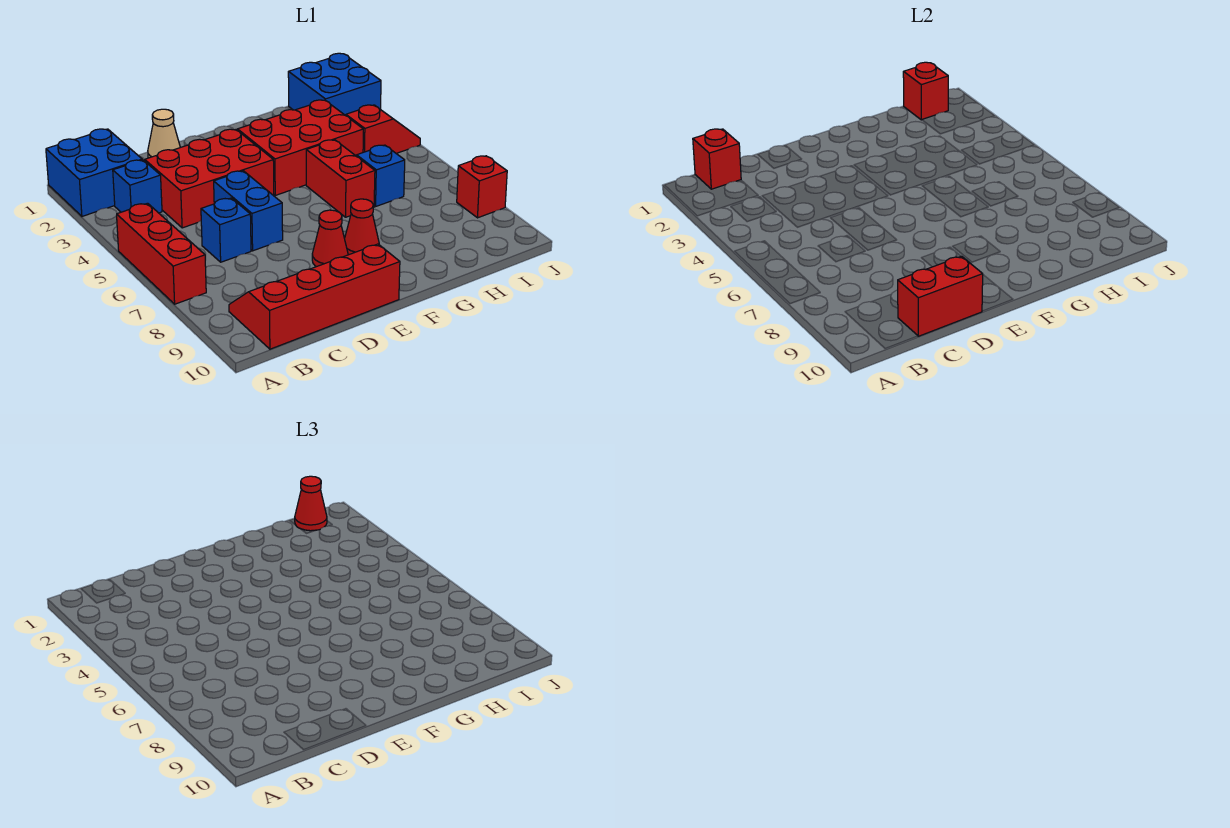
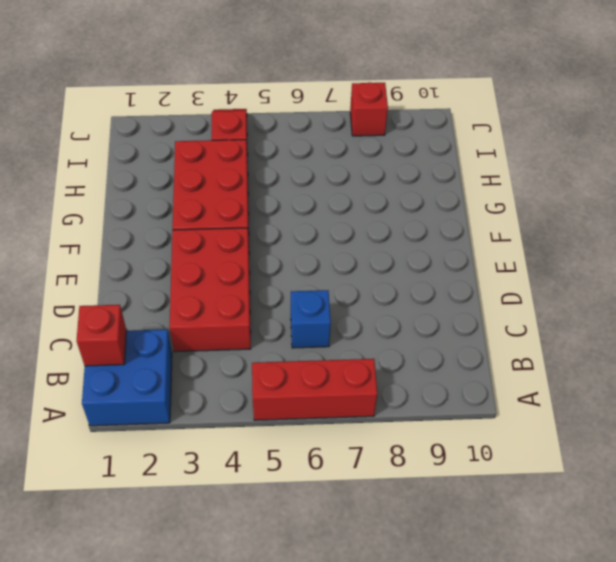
none -> blue 1x1 brick [113,160,162,213]
none -> red 2x4 slope [229,244,400,349]
none -> tan 1x1 cone [148,109,180,158]

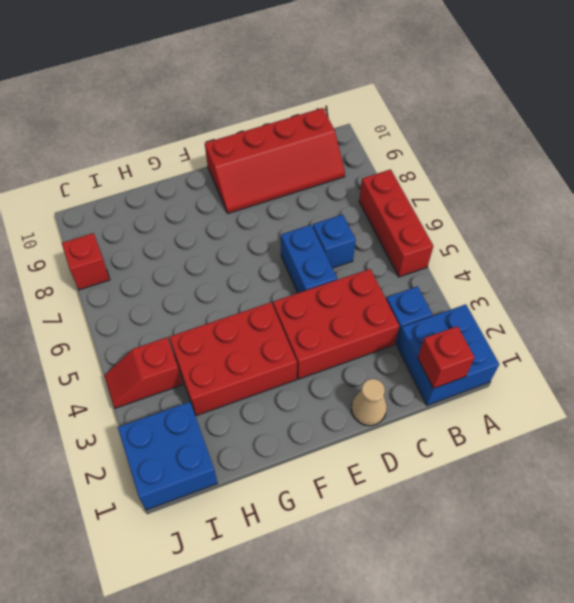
none -> red 1x1 cone [312,210,348,267]
none -> red 1x1 cone [345,199,379,255]
none -> red 1x2 brick [306,140,375,217]

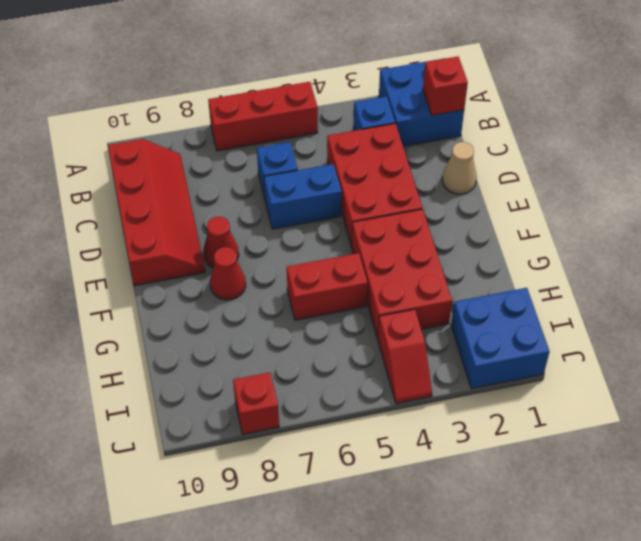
none -> blue 1x1 brick [357,145,405,206]
none -> red 1x2 brick [898,256,983,336]
none -> red 1x1 brick [903,62,948,120]

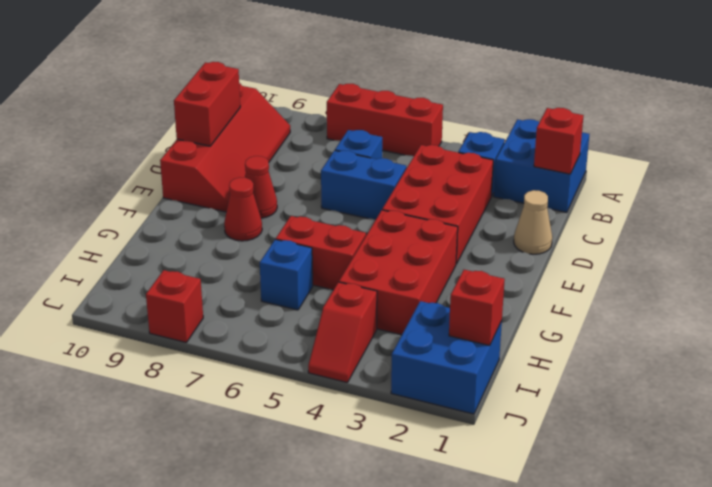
none -> red 1x1 cone [295,476,327,531]

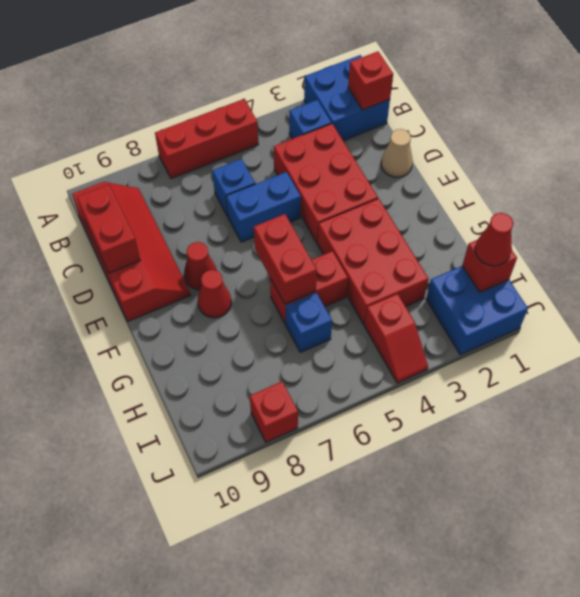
red 1x2 brick [254,214,317,304] -> none

